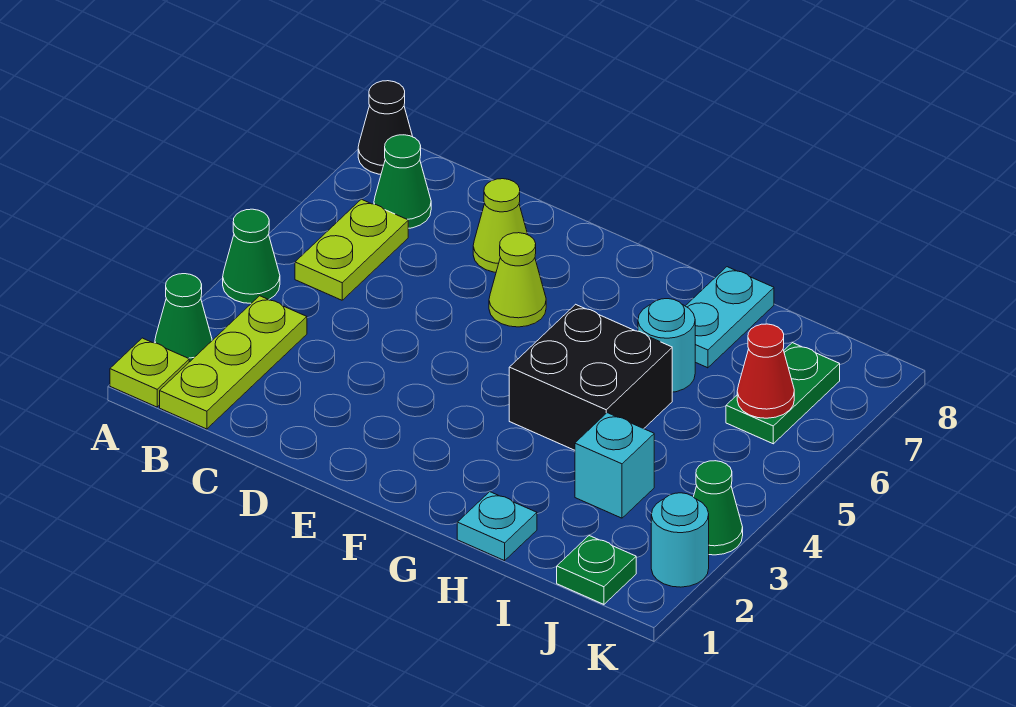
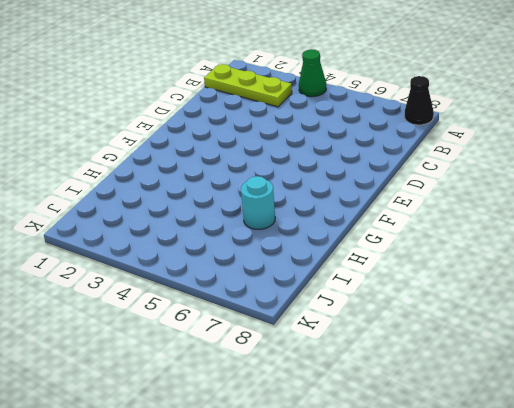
none -> lime 1x1 plate [110,338,189,407]
none -> green 1x1 cone [155,274,212,362]
none -> lime 1x2 plate [295,199,408,300]

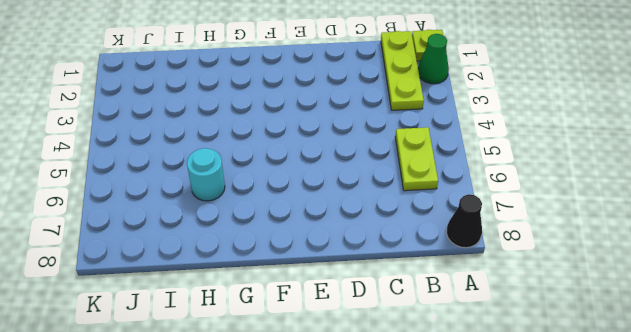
none -> green 1x1 cone [223,209,280,303]
none -> green 1x1 cone [374,135,431,228]
none -> lime 1x1 cone [473,179,528,272]

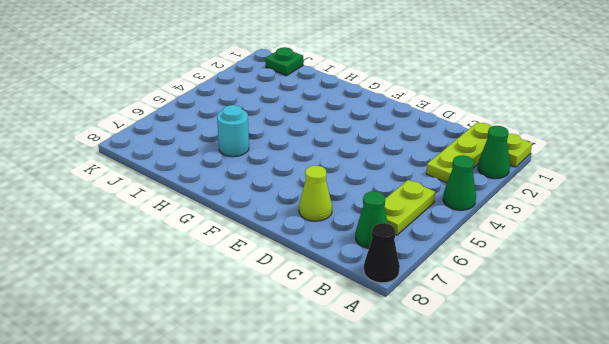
none -> lime 1x1 cone [489,233,546,327]
none -> black 2x2 brick [509,304,672,450]
none -> cyan 1x1 plate [457,492,537,561]

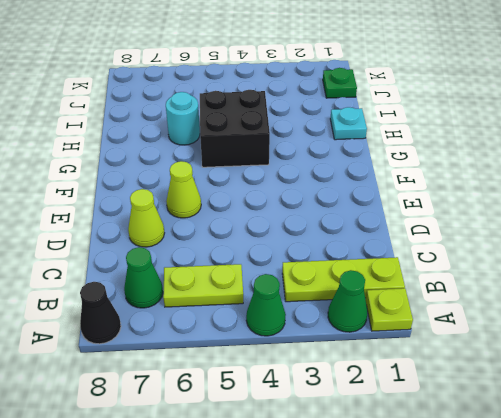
none -> cyan 1x2 plate [686,267,774,368]
none -> cyan 1x1 brick [575,413,654,518]
none -> green 1x2 plate [726,343,840,444]

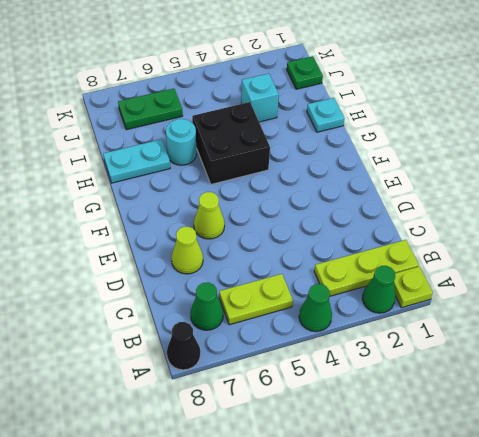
none -> cyan 1x1 round brick [651,493,709,587]
none -> green 1x1 cone [694,461,743,555]
none -> red 1x1 cone [737,324,794,418]

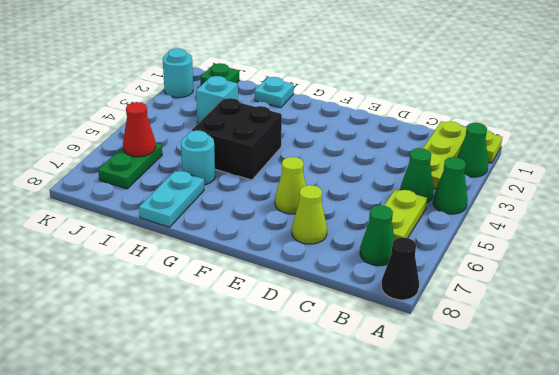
green 1x1 cone [400,148,434,203] -> green 1x1 cone moved to [694,461,743,555]

